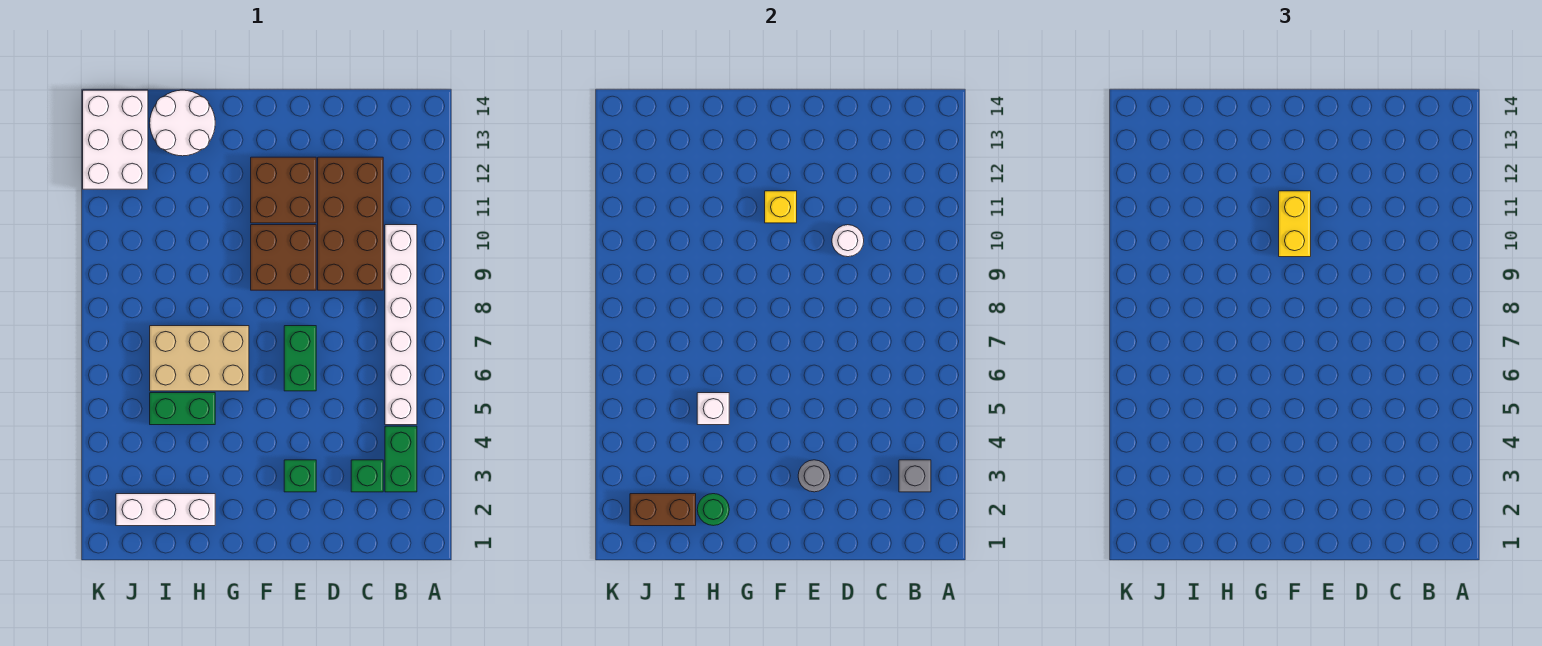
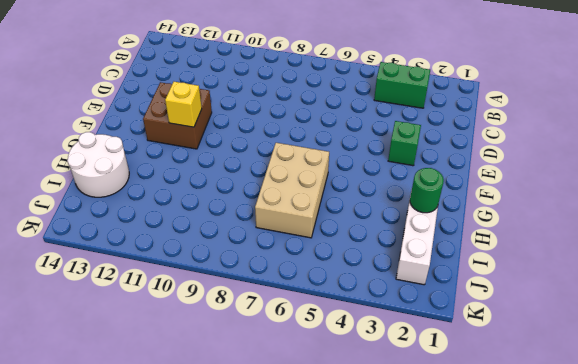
none -> white 1x6 brick [385,225,417,425]
none -> green 1x1 brick [351,460,383,492]
none -> brown 2x4 brick [318,157,383,290]

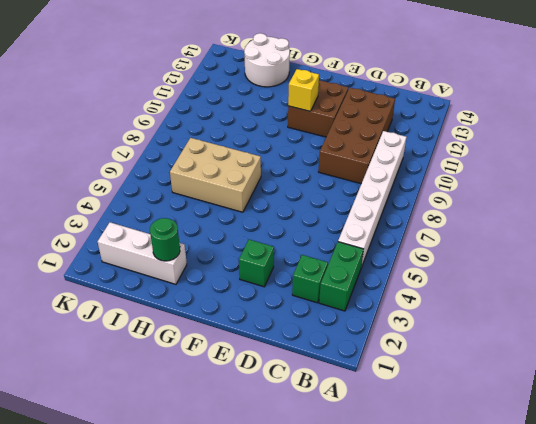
none -> green 1x2 brick [284,326,316,391]
none -> brown 2x2 brick [251,225,316,290]
none -> green 1x2 brick [150,393,215,425]

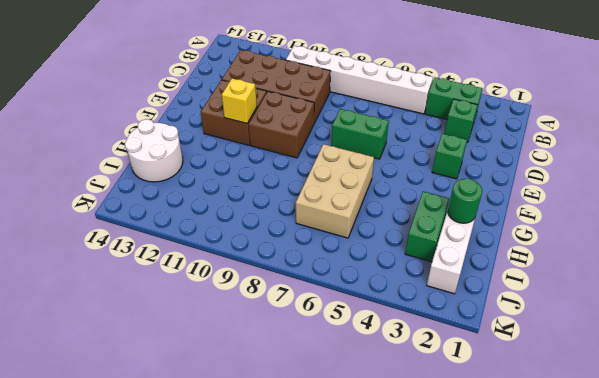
green 1x2 brick [405,192,449,262] -> green 1x2 brick moved to [150,393,215,425]
none -> white 2x3 brick [83,90,148,189]
none -> grey 1x1 brick [899,460,931,492]
none -> white 1x1 round brick [832,225,864,257]

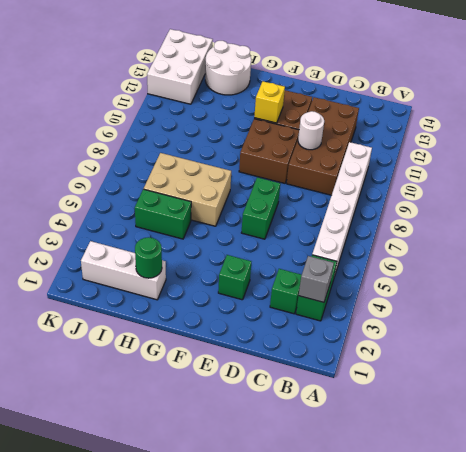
none -> grey 1x1 round brick [798,460,830,492]
none -> white 1x1 brick [697,393,729,425]
none -> brown 1x2 brick [630,494,696,526]

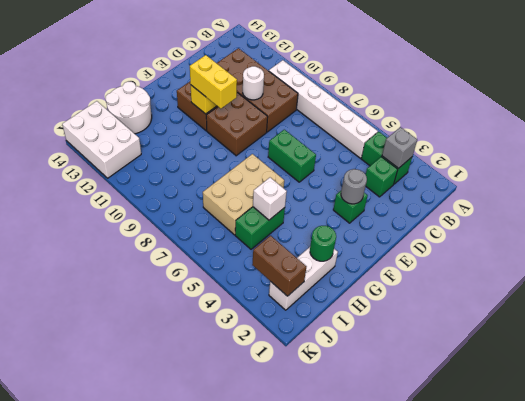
brown 1x2 brick [252,236,307,296] -> brown 1x2 brick turned to [630,494,696,526]

